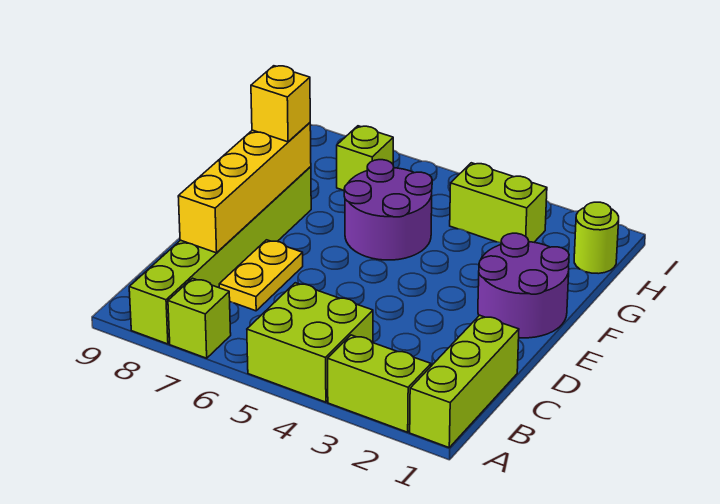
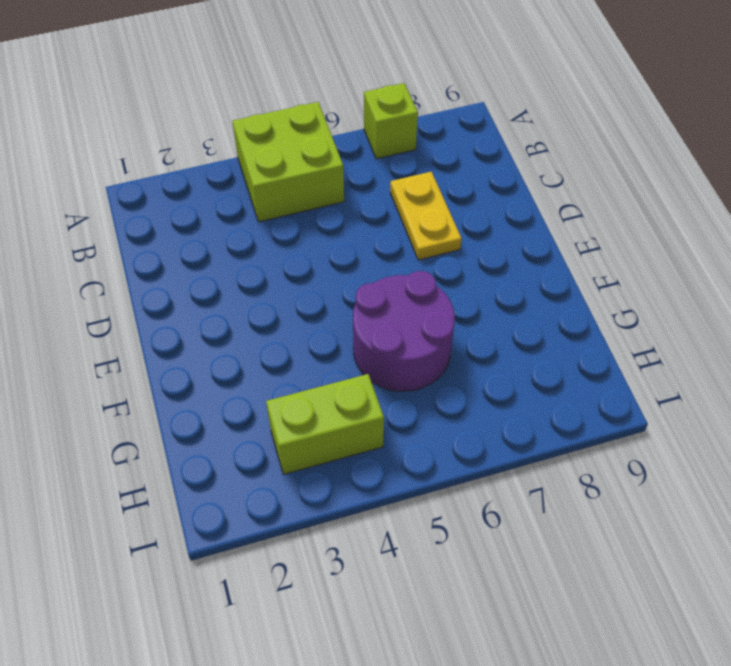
none -> lime 1x3 brick [410,315,519,447]
none -> lime 1x2 brick [328,335,431,432]
none -> lime 1x6 brick [129,167,311,344]

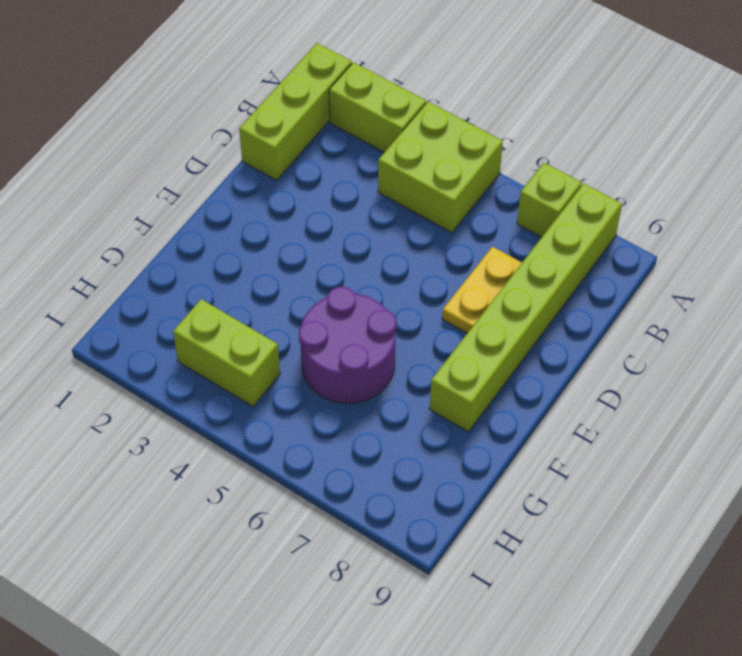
none -> purple 2x2 round brick [478,233,569,338]
none -> lime 1x1 round brick [574,202,619,274]
none -> lime 1x1 brick [337,126,393,191]

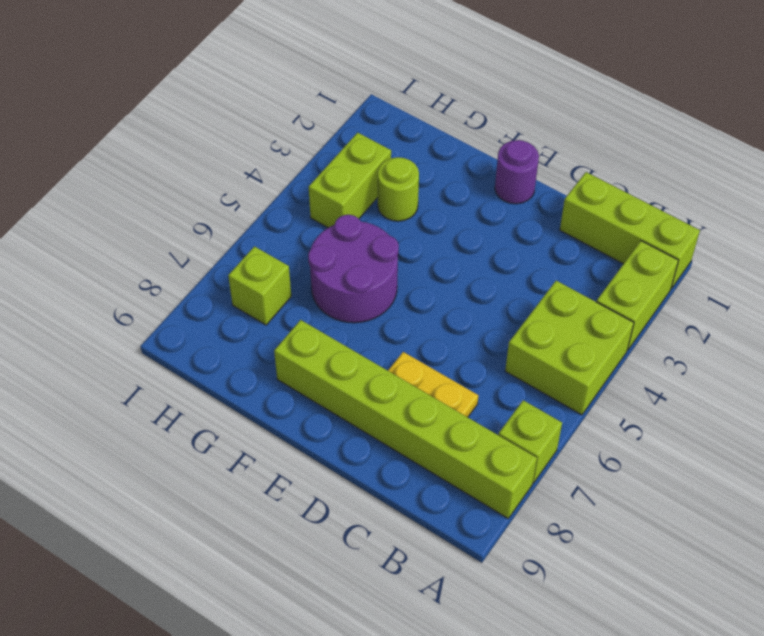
purple 1x1 round brick [495,140,539,204] -> purple 2x2 round brick [478,233,569,338]
lime 1x1 round brick [378,157,419,221] -> lime 1x1 round brick moved to [574,202,619,274]
none -> yellow 1x4 brick [178,123,311,253]
none -> yellow 1x1 brick [251,66,310,142]

